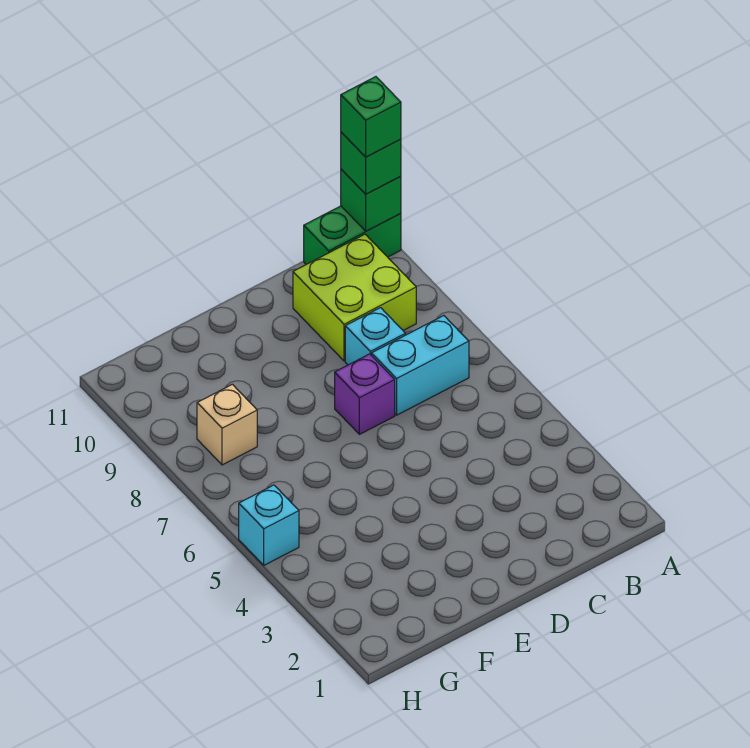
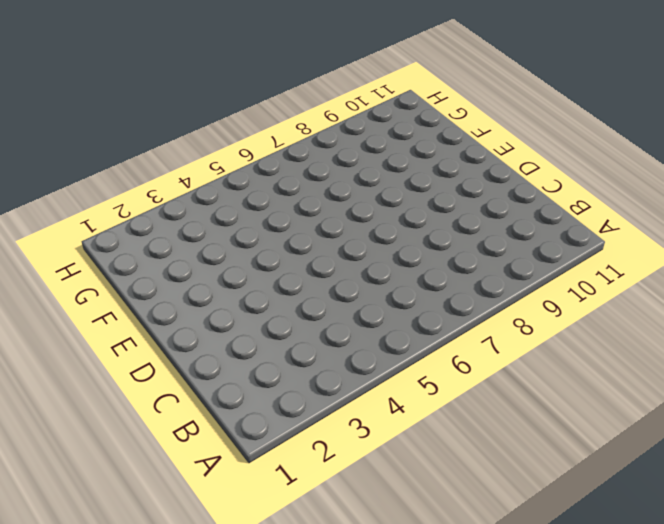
none -> green 1x2 brick [304,206,401,264]
none -> cyan 1x2 brick [372,316,469,415]

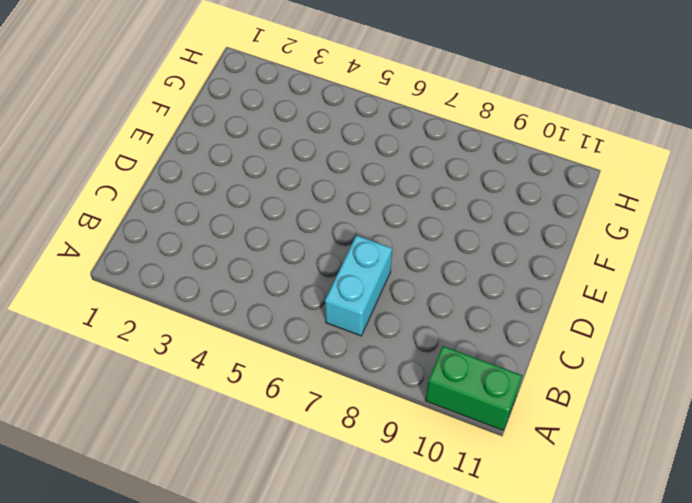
green 1x2 brick [425,346,522,430] -> green 1x2 brick turned to [304,206,401,264]
none -> lime 2x2 brick [293,234,416,361]
none -> cyan 1x1 brick [345,308,406,365]

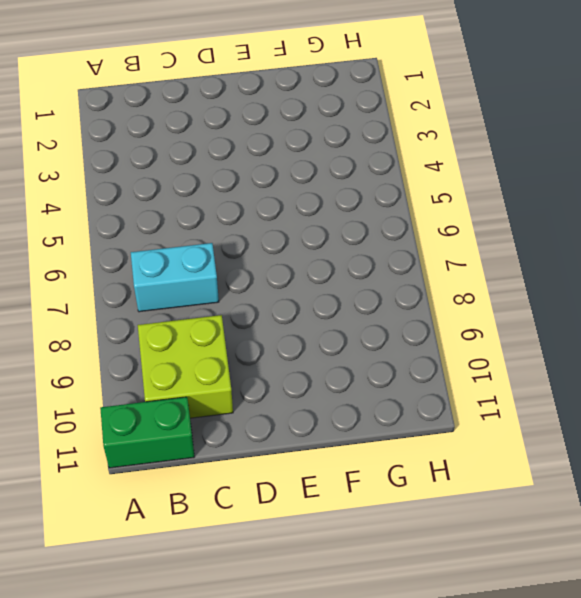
none -> cyan 1x1 brick [345,308,406,365]
none -> purple 1x1 brick [335,354,395,434]

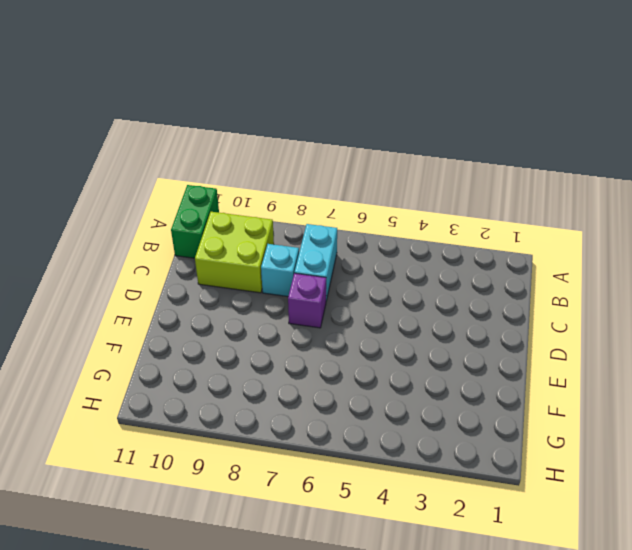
none -> tan 1x1 brick [197,384,257,465]
none -> cyan 1x1 brick [239,485,299,565]

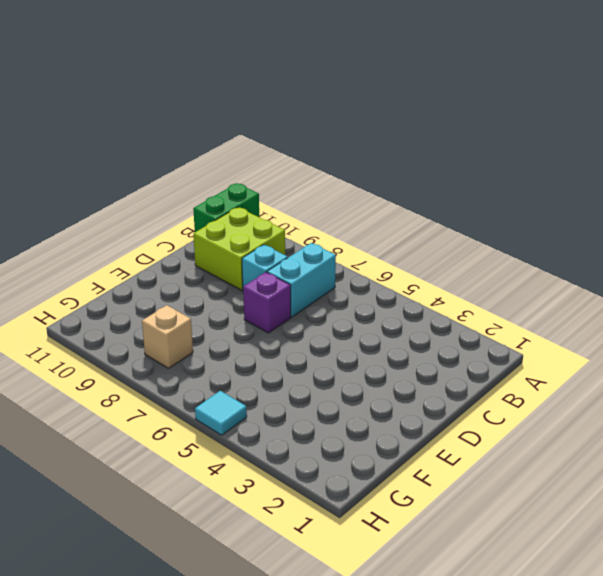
cyan 1x1 tile [195,391,247,435] -> cyan 1x1 brick [239,485,299,565]
none -> green 1x1 brick [341,169,401,231]
none -> green 1x1 brick [341,132,401,194]

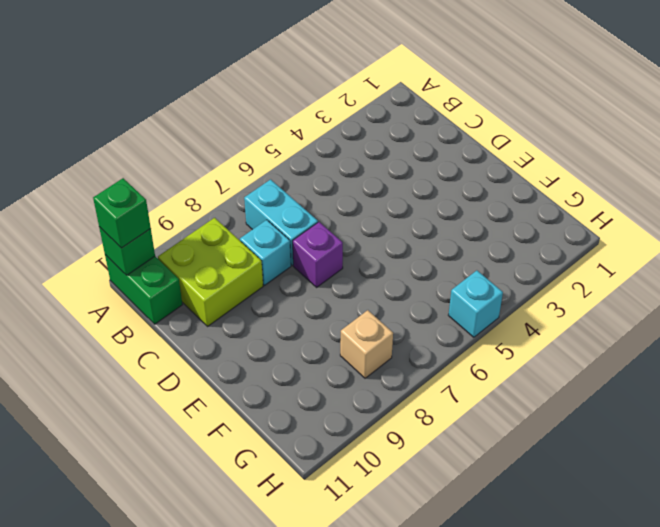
none -> green 1x1 brick [341,77,401,157]

